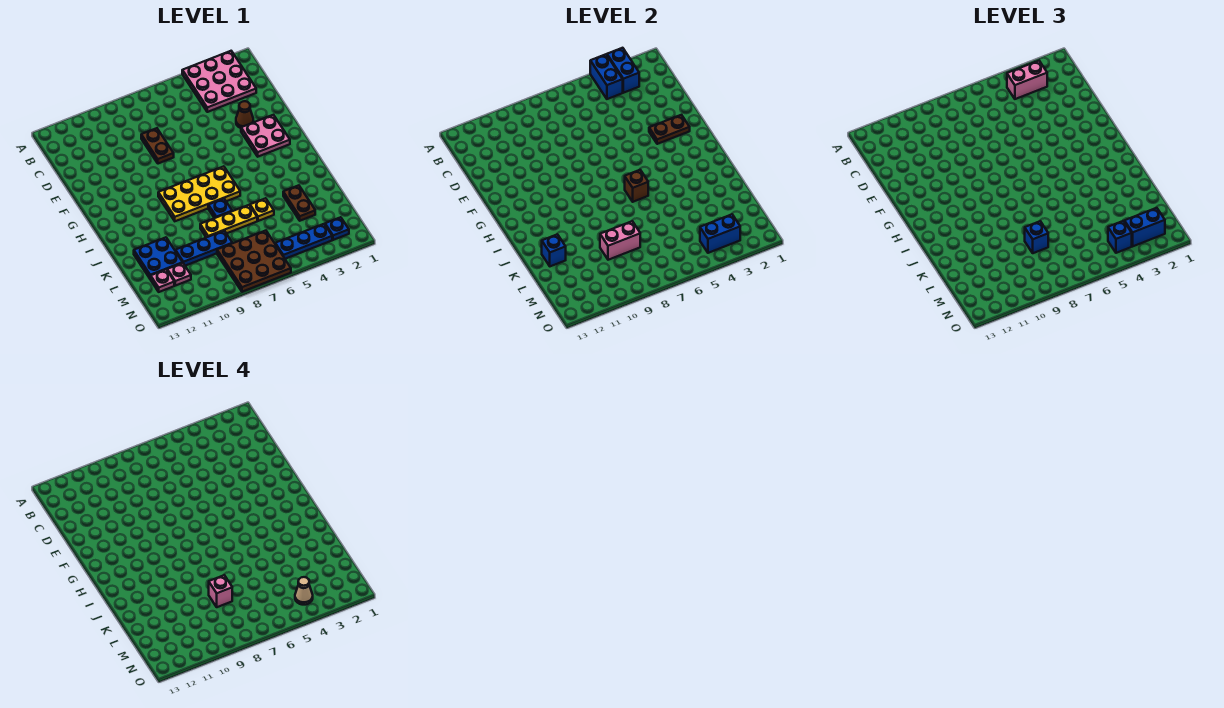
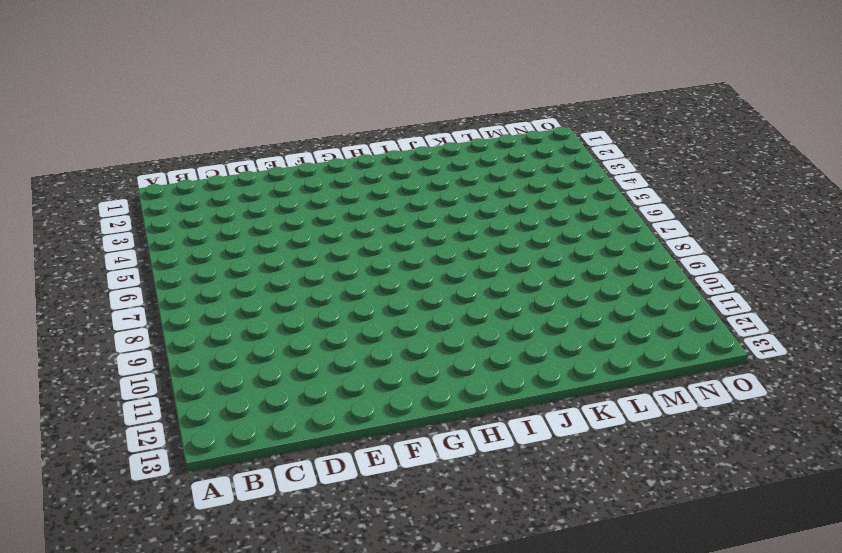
none -> pink 3x3 plate [182,51,256,112]
none -> brown 1x2 plate [141,128,174,164]
none -> brown 1x1 cone [236,101,253,128]

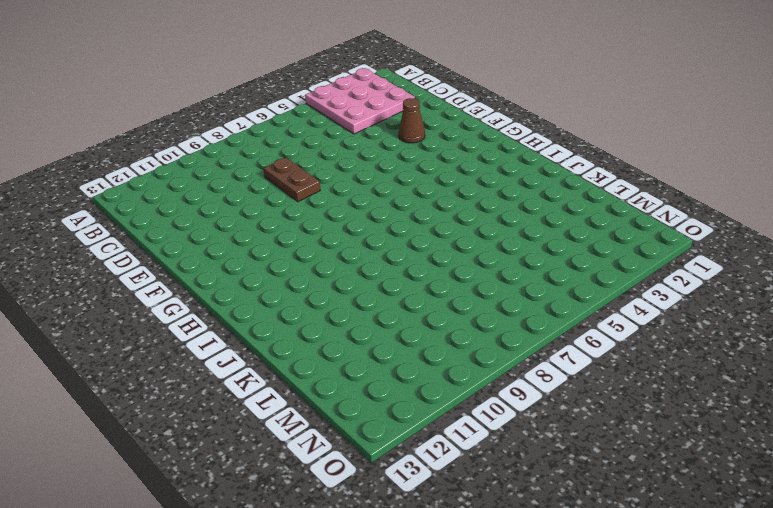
none -> pink 2x2 plate [241,115,290,157]
none -> yellow 2x4 plate [158,166,240,221]
none -> blue 1x1 plate [208,199,232,218]

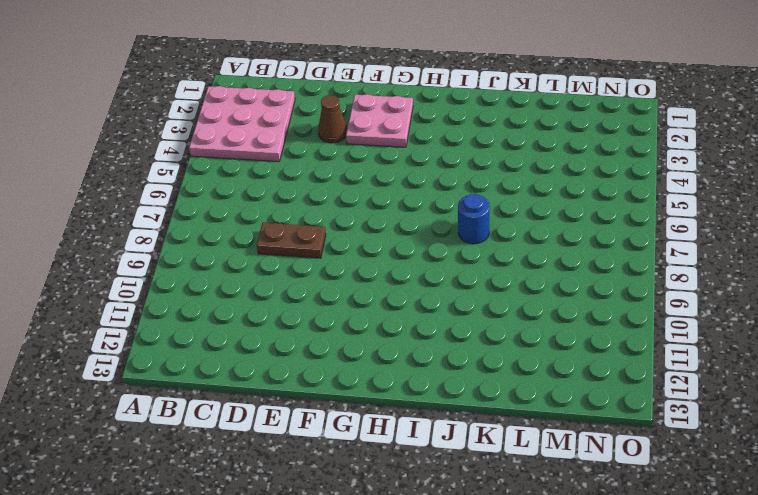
blue 1x1 round brick [458,194,489,244] -> blue 1x1 plate [208,199,232,218]
none -> yellow 2x4 plate [158,166,240,221]
none -> brown 1x2 plate [283,185,315,221]
none -> yellow 1x1 plate [250,198,274,221]

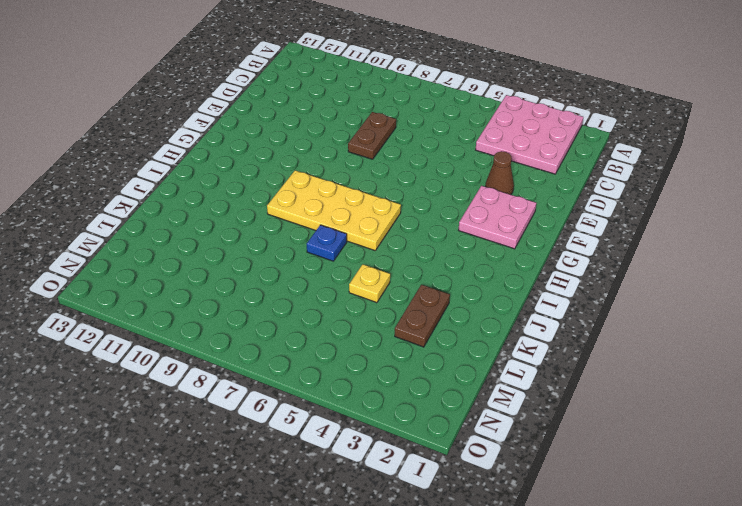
none -> yellow 1x3 plate [200,205,257,238]
none -> blue 2x2 plate [134,237,183,279]
none -> blue 1x3 plate [175,231,232,266]

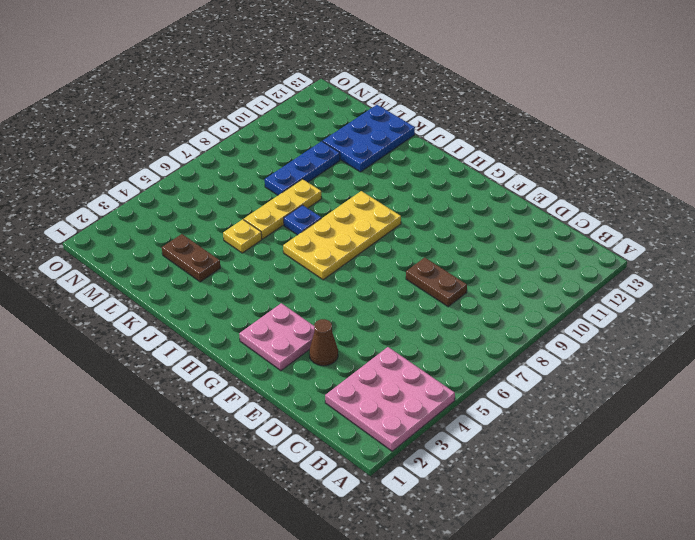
blue 2x3 plate [322,105,415,172] -> blue 2x2 plate [134,237,183,279]
none -> brown 3x3 plate [217,231,291,292]
none -> pink 1x1 plate [167,263,191,286]
none -> pink 1x1 plate [151,270,174,292]

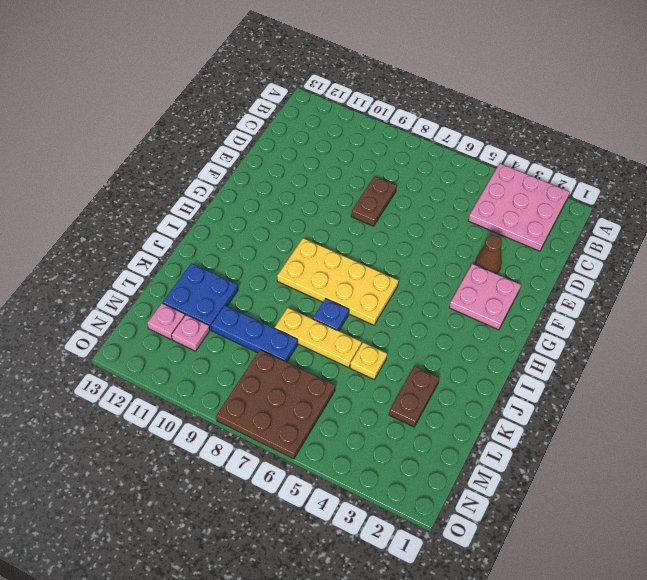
none -> blue 1x1 plate [325,217,349,240]
none -> blue 1x3 plate [275,224,332,259]
none -> blue 1x2 brick [607,48,639,93]

